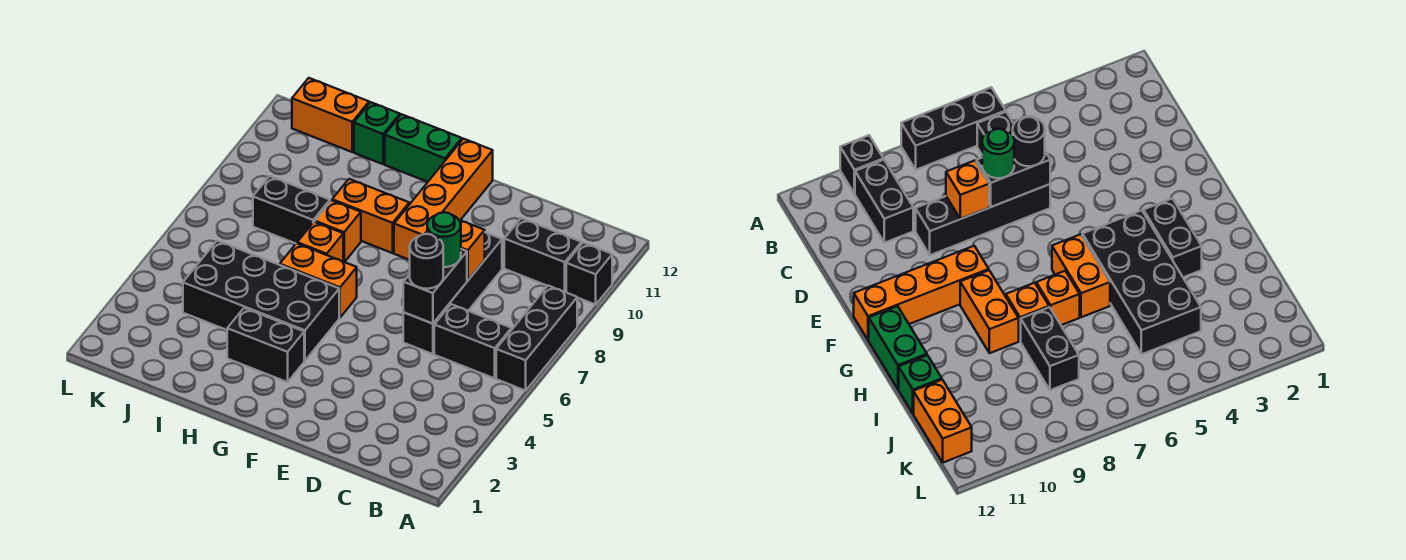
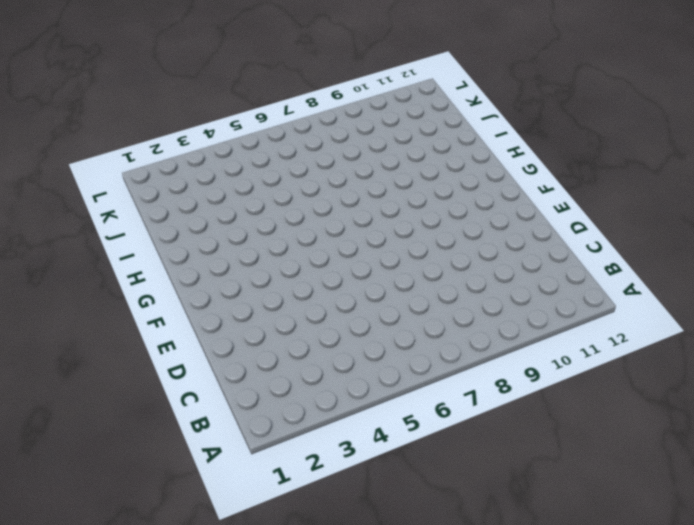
none -> black 1x3 brick [496,286,577,391]
none -> black 1x1 brick [566,243,612,305]
none -> black 1x2 brick [434,304,511,378]

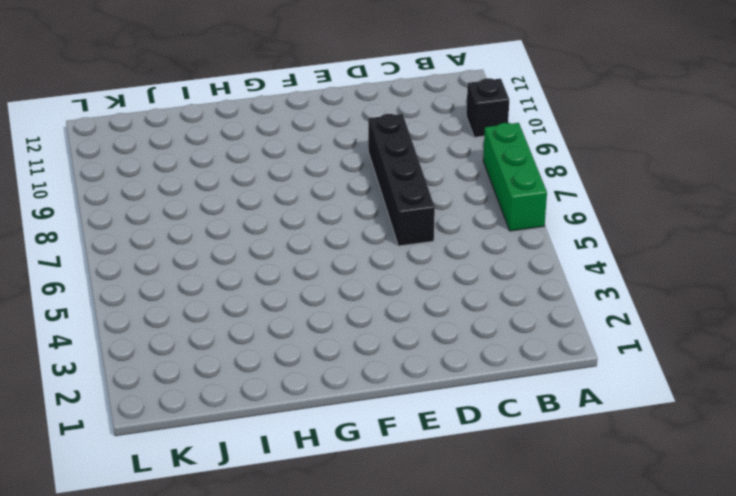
green 1x3 brick [483,123,547,231] -> black 1x3 brick [496,286,577,391]
none -> black 1x2 brick [434,304,511,378]
none -> black 1x2 brick [504,218,581,292]
none -> orange 1x4 brick [394,139,493,260]

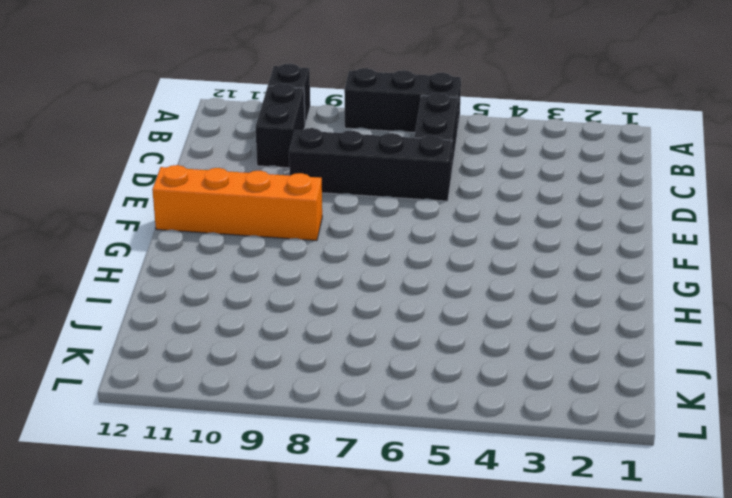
none -> black 1x2 brick [227,308,304,382]
none -> black 2x4 brick [183,241,339,361]
none -> orange 1x2 brick [280,243,357,318]

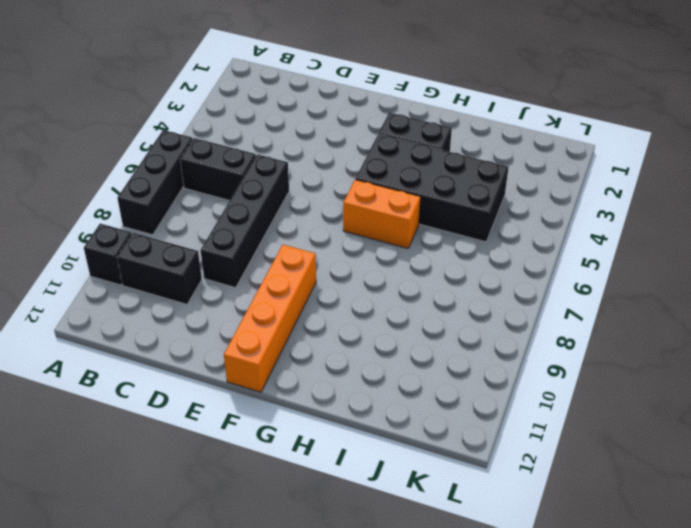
none -> orange 1x2 brick [332,179,409,253]
none -> green 1x2 brick [385,114,462,182]
none -> orange 1x1 brick [297,222,343,261]

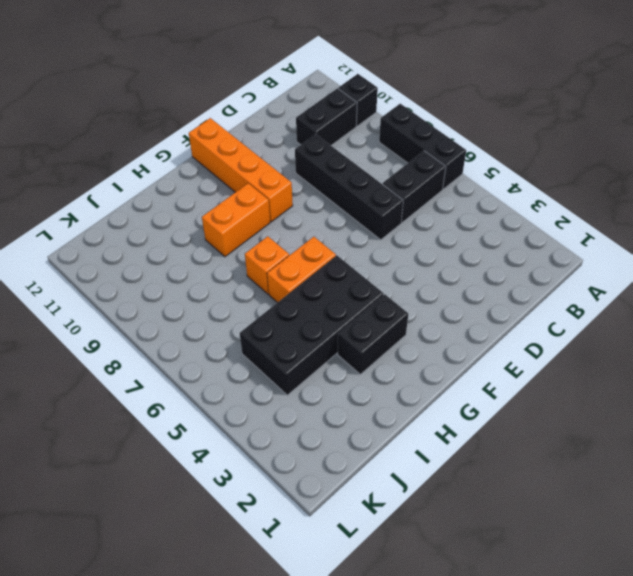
none -> green 1x2 brick [385,114,462,182]
none -> orange 1x1 brick [315,200,361,262]
none -> black 1x2 brick [253,176,330,243]

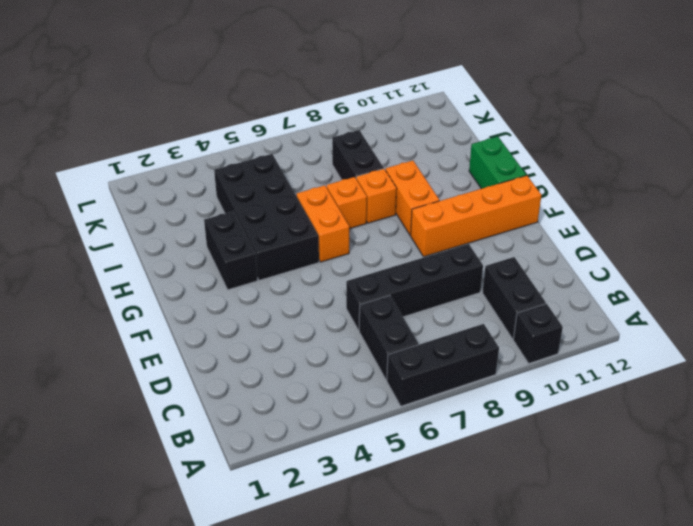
none -> green 1x1 brick [354,102,400,164]
none -> orange 1x2 brick [292,78,369,152]
none -> black 1x2 brick [403,249,467,324]

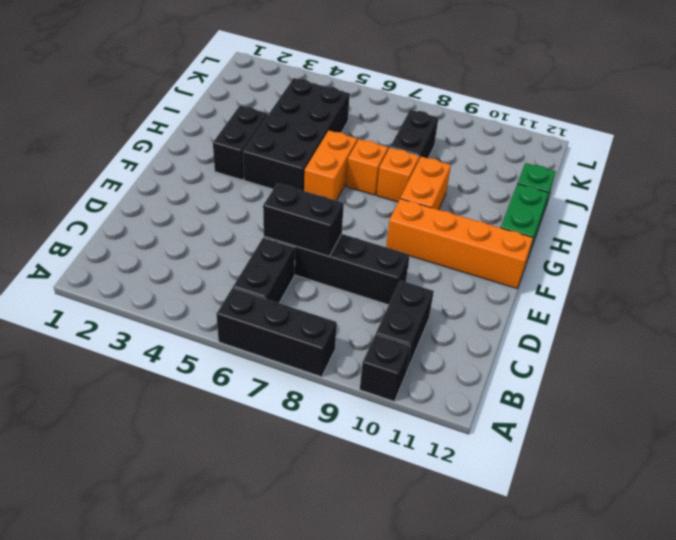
none -> orange 1x2 brick [292,78,369,152]
none -> orange 1x1 brick [460,220,485,280]
none -> black 1x1 round brick [410,234,443,289]

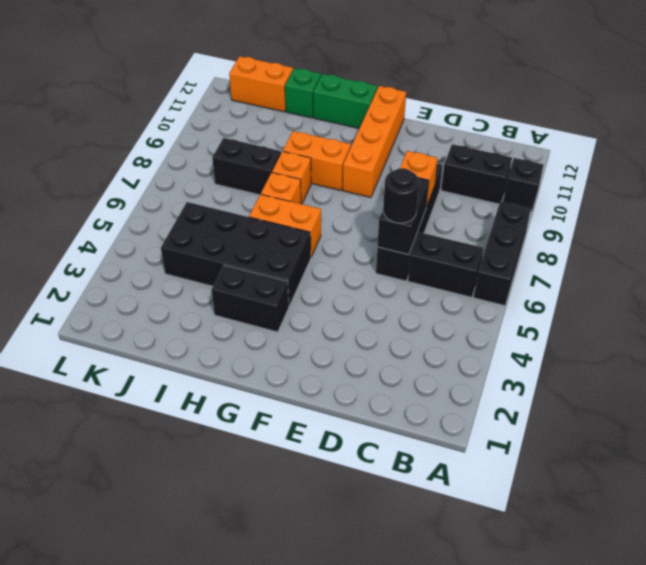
none -> green 1x1 round brick [427,212,461,267]

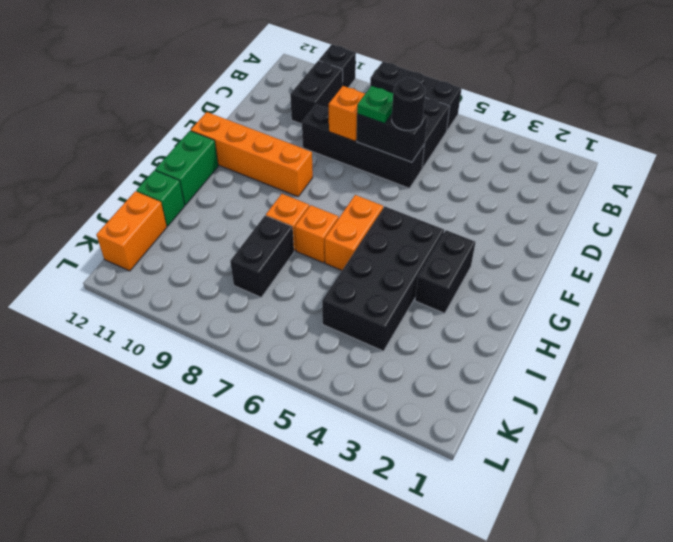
green 1x1 plate [357,86,393,124] -> green 1x1 round brick [427,212,461,267]
none -> orange 1x2 brick [332,179,409,253]

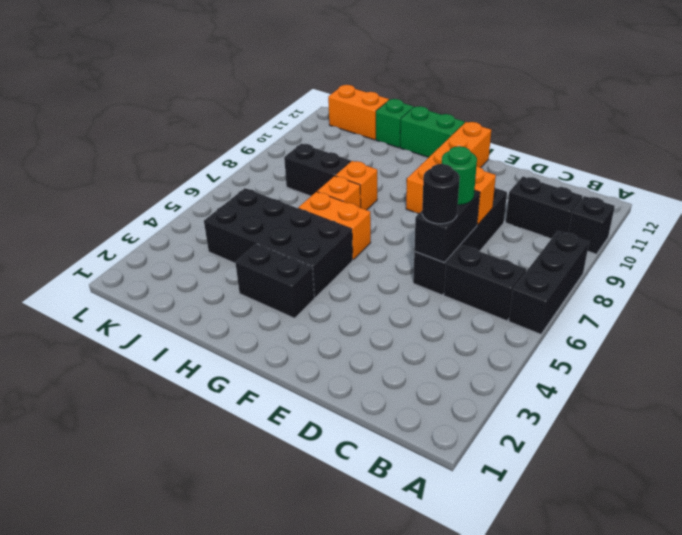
none -> orange 1x2 brick [332,179,409,253]

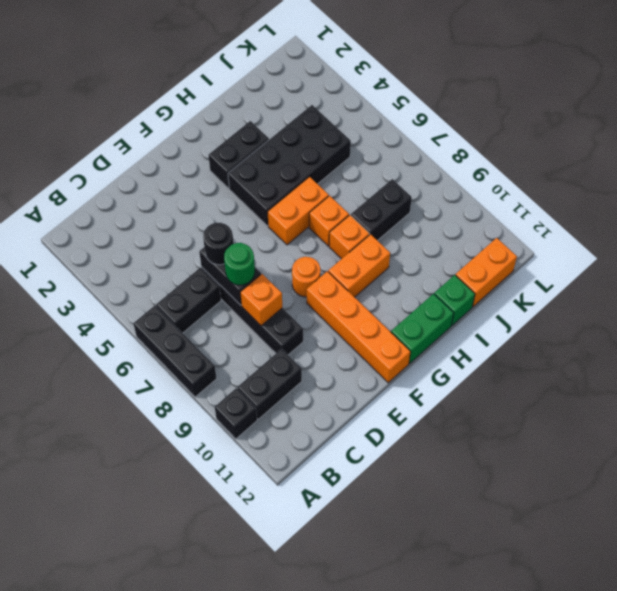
orange 1x1 round brick [292,257,320,297] -> none

